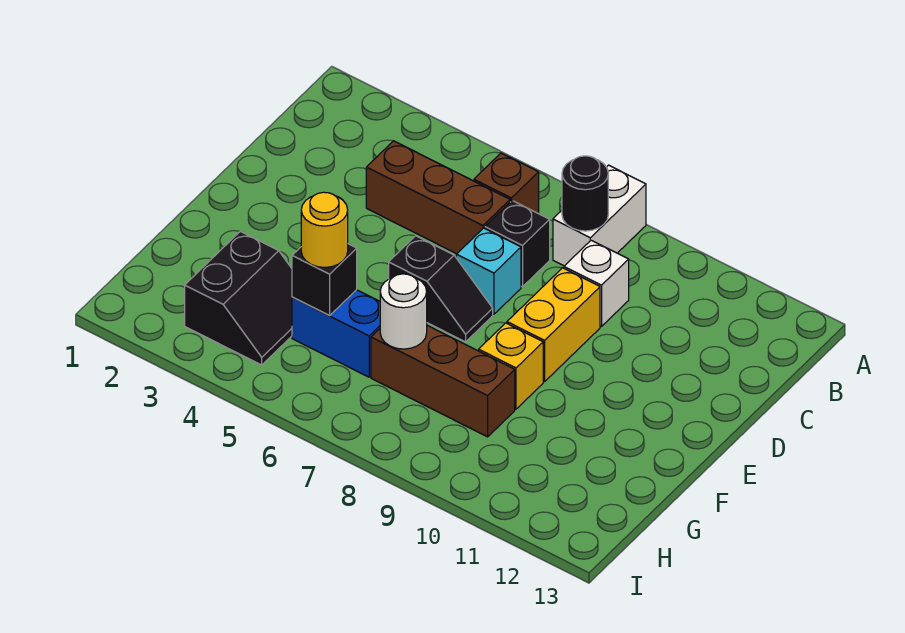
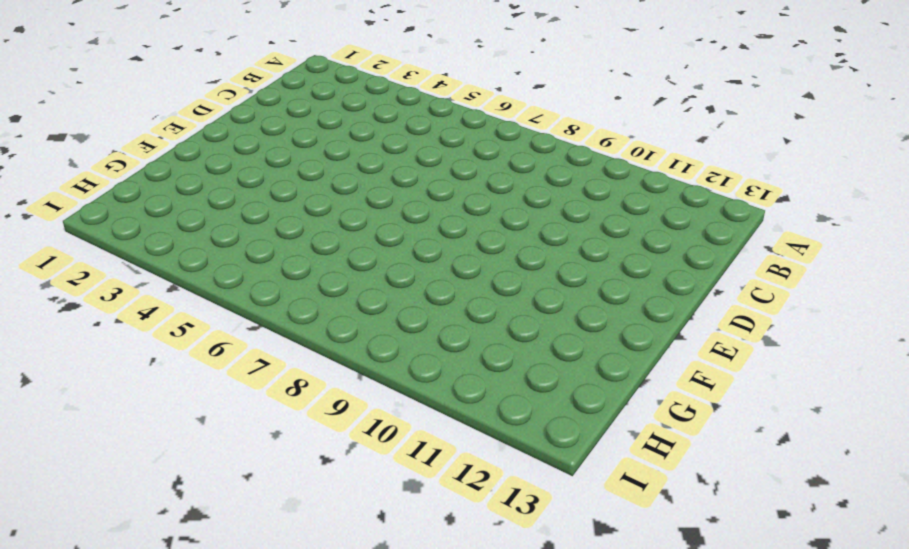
none -> white 1x2 brick [553,165,646,266]
none -> brown 1x1 brick [474,153,539,213]
none -> brown 1x3 brick [366,141,510,254]

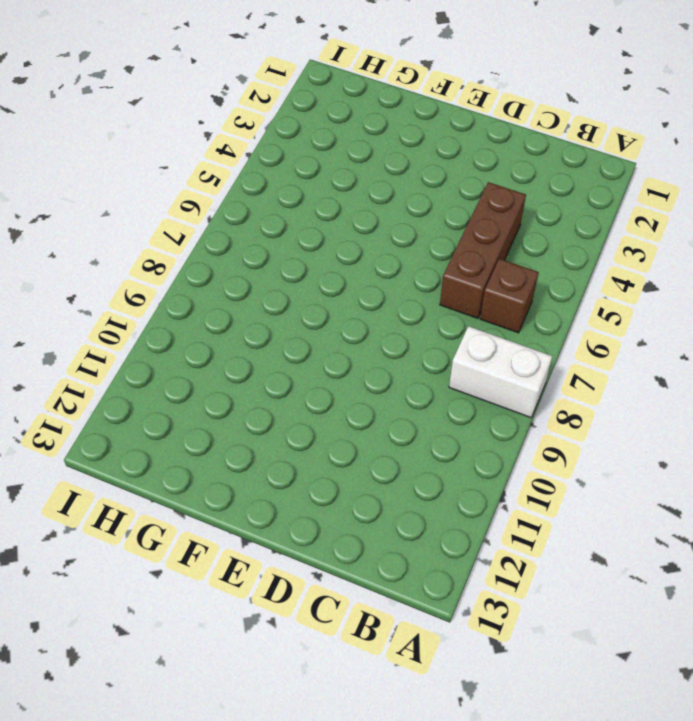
none -> black 1x1 brick [485,201,550,287]
none -> white 1x1 brick [564,240,629,327]
none -> cyan 1x1 brick [456,228,521,314]

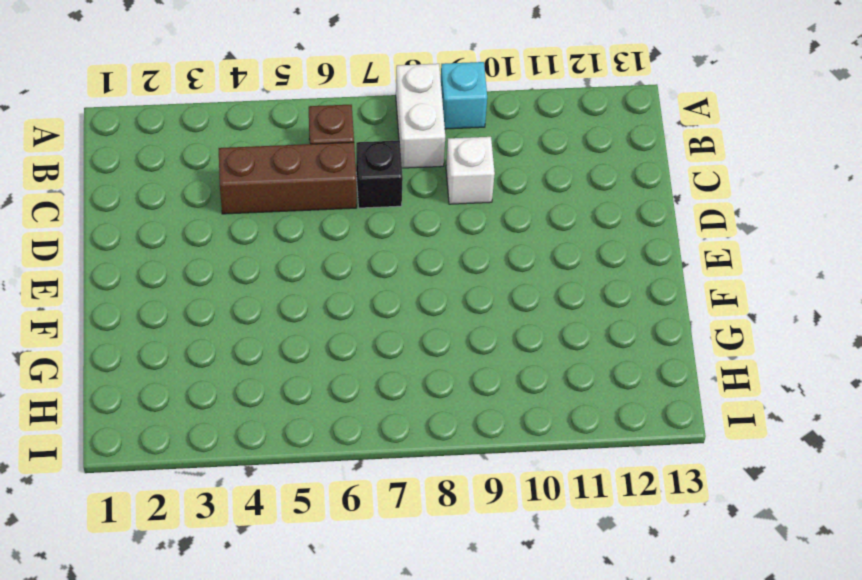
cyan 1x1 brick [441,62,487,129] -> cyan 1x1 brick moved to [456,228,521,314]
none -> yellow 1x2 brick [507,268,600,382]
none -> black 1x2 slope [389,236,493,342]
none -> yellow 1x1 brick [479,323,543,409]

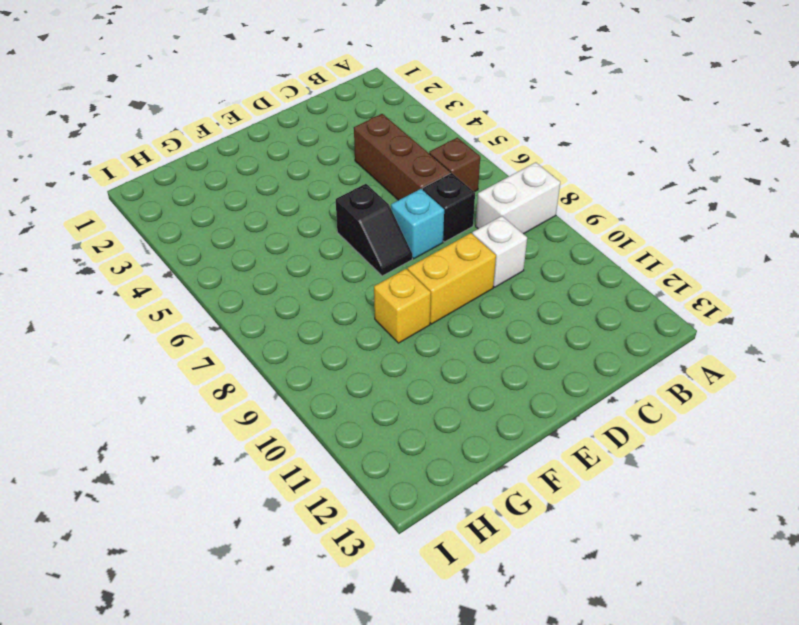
none -> black 2x2 slope [185,231,292,365]
none -> blue 1x2 brick [292,290,380,377]
none -> brown 1x3 brick [371,325,515,437]

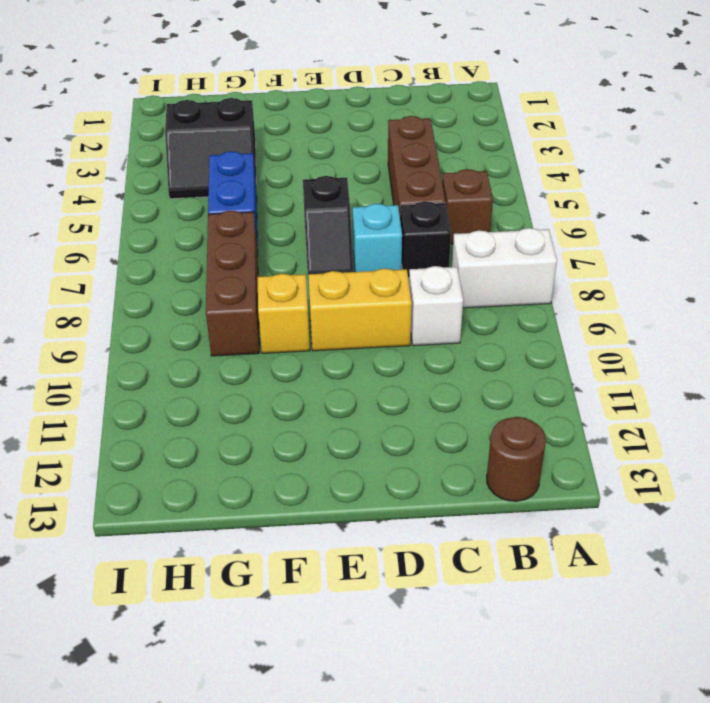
brown 1x1 round brick [487,417,546,501] -> none
none -> black 1x1 round brick [562,156,608,231]
none -> black 1x1 brick [292,244,357,315]
none -> white 1x1 round brick [380,274,427,349]

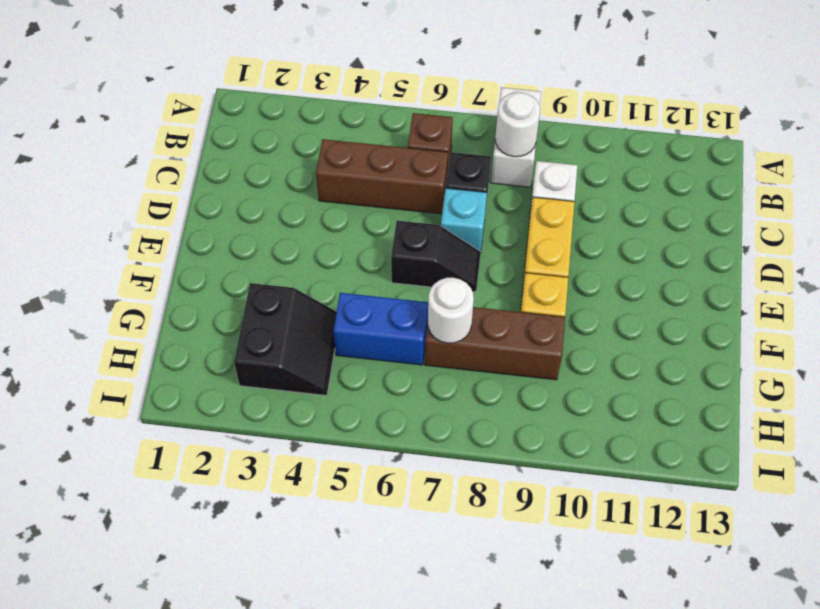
white 1x1 round brick [495,92,540,157] -> black 1x1 round brick [562,156,608,231]
none -> black 1x1 brick [292,244,357,315]
none -> yellow 1x1 round brick [301,192,348,268]

